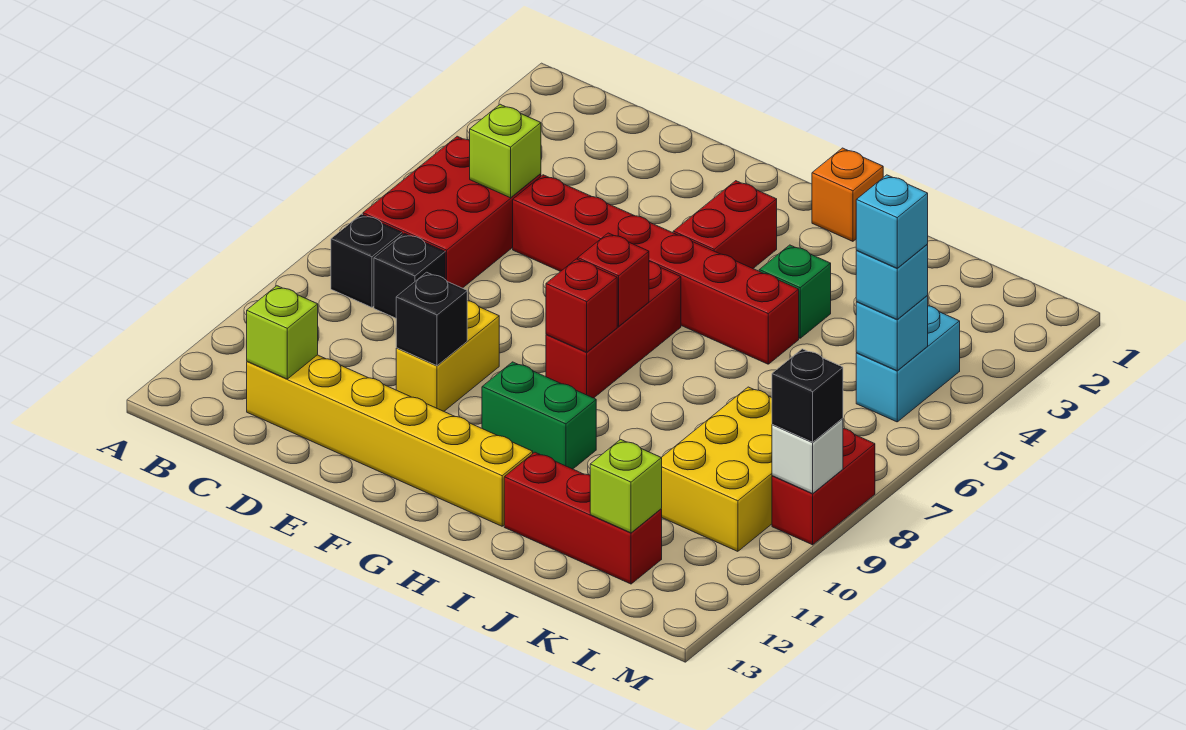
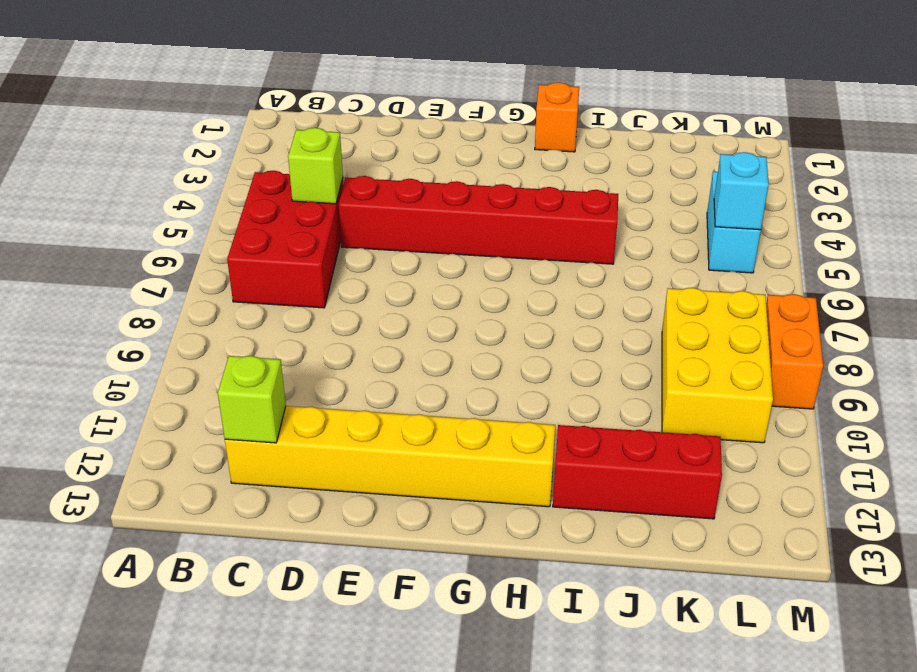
orange 1x2 brick [766,294,823,409] -> red 1x2 brick [772,429,875,545]
none -> black 1x1 brick [331,214,402,307]
none -> black 1x1 brick [374,233,445,318]
none -> yellow 1x2 brick [396,301,499,411]

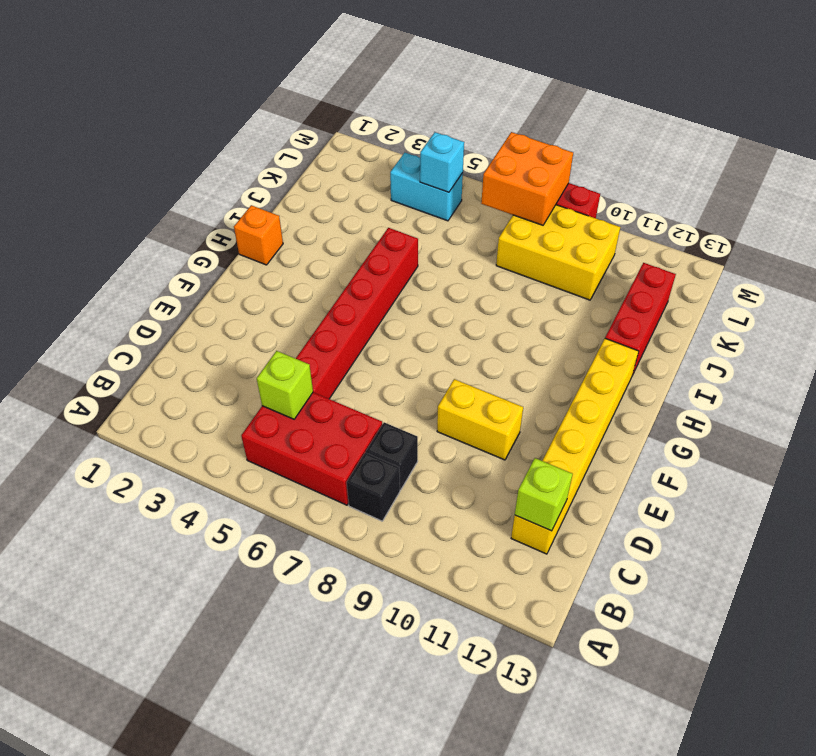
orange 2x2 brick [481,132,573,225] -> none
none -> red 1x2 brick [673,181,777,268]
none -> red 1x3 brick [546,262,681,398]
none -> green 1x2 brick [482,362,596,469]

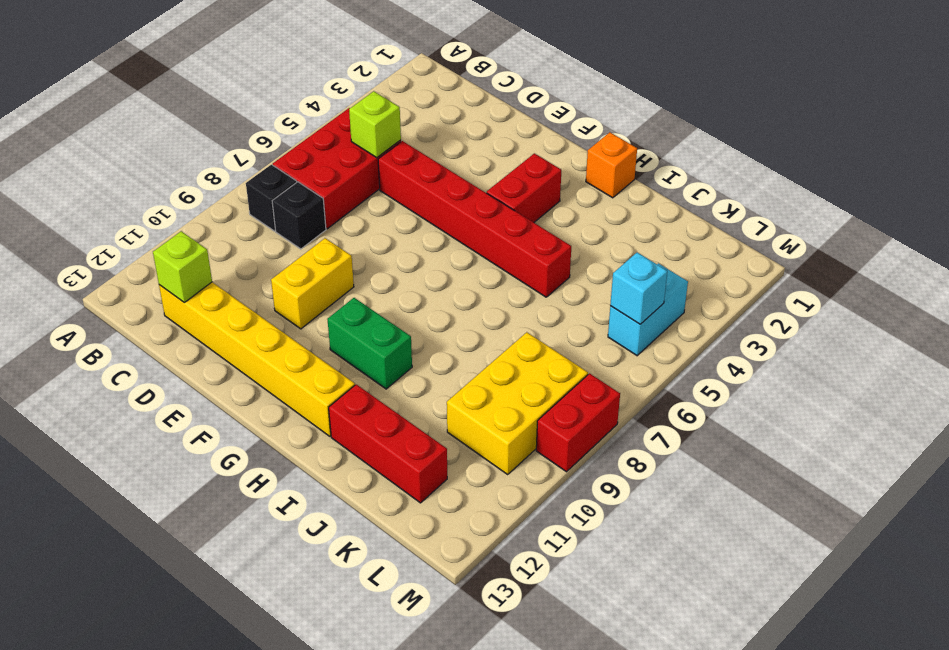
none -> red 1x3 brick [546,262,681,398]
none -> green 1x1 brick [759,245,831,338]
none -> black 1x1 brick [396,272,467,366]

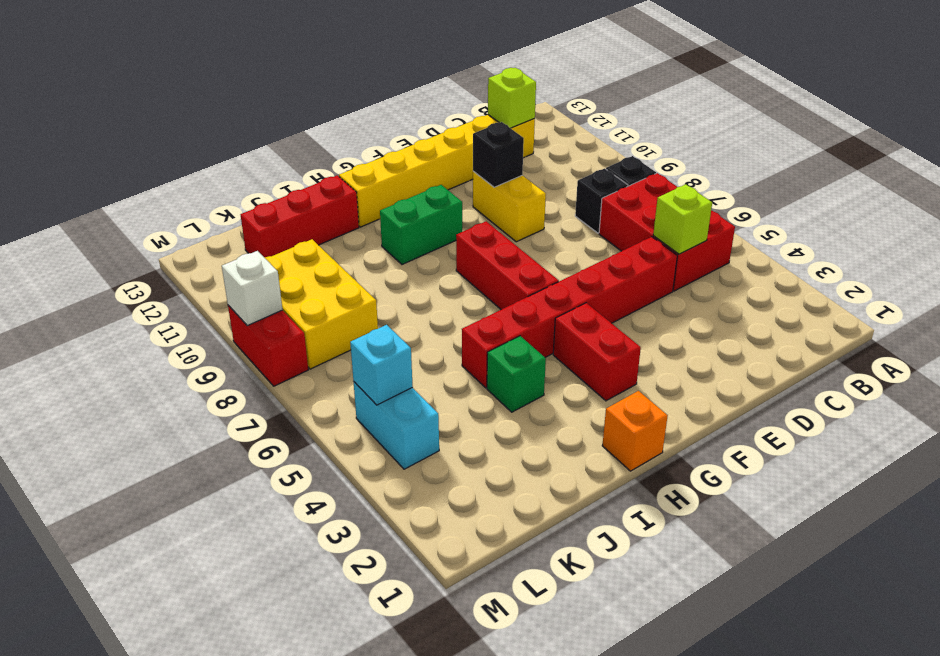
none -> red 1x1 brick [578,233,649,326]
none -> red 1x1 brick [546,259,617,352]
none -> lime 1x1 brick [590,439,662,533]

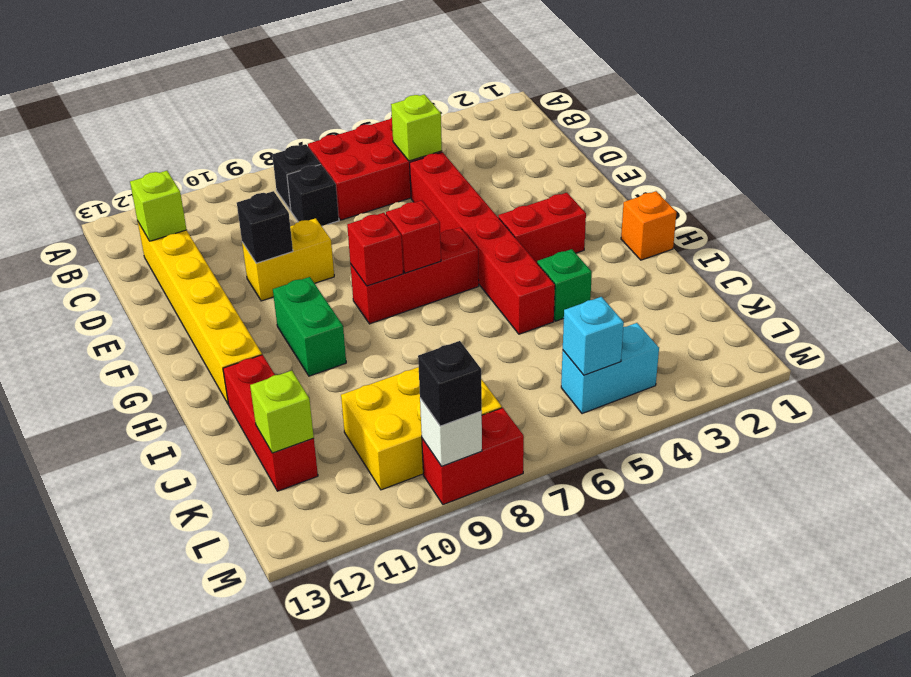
none -> cyan 1x1 brick [856,245,928,320]
none -> cyan 1x1 brick [856,175,928,268]

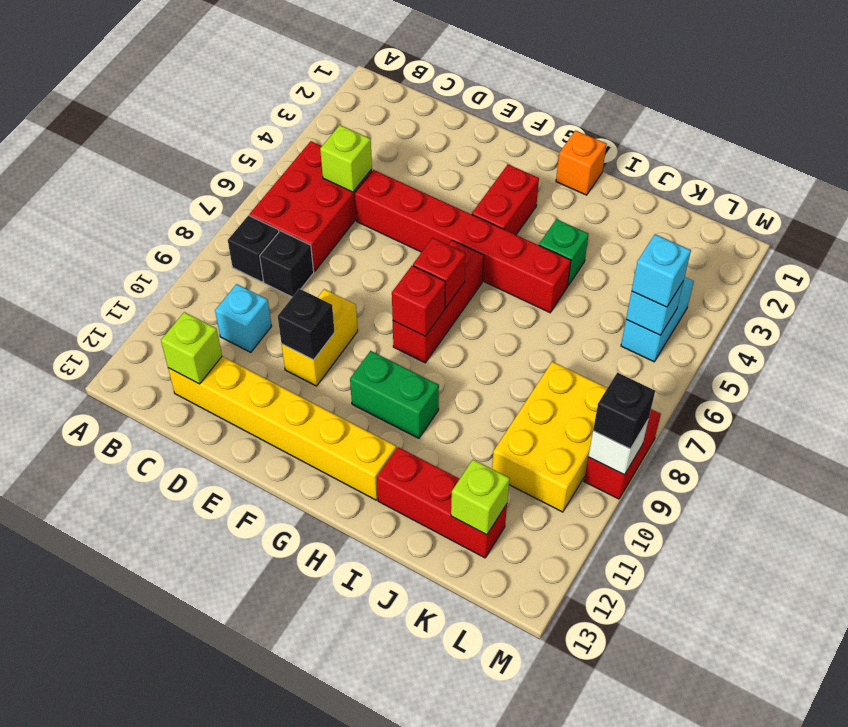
cyan 1x1 brick [215,284,272,352] -> cyan 1x1 brick moved to [856,175,928,268]

